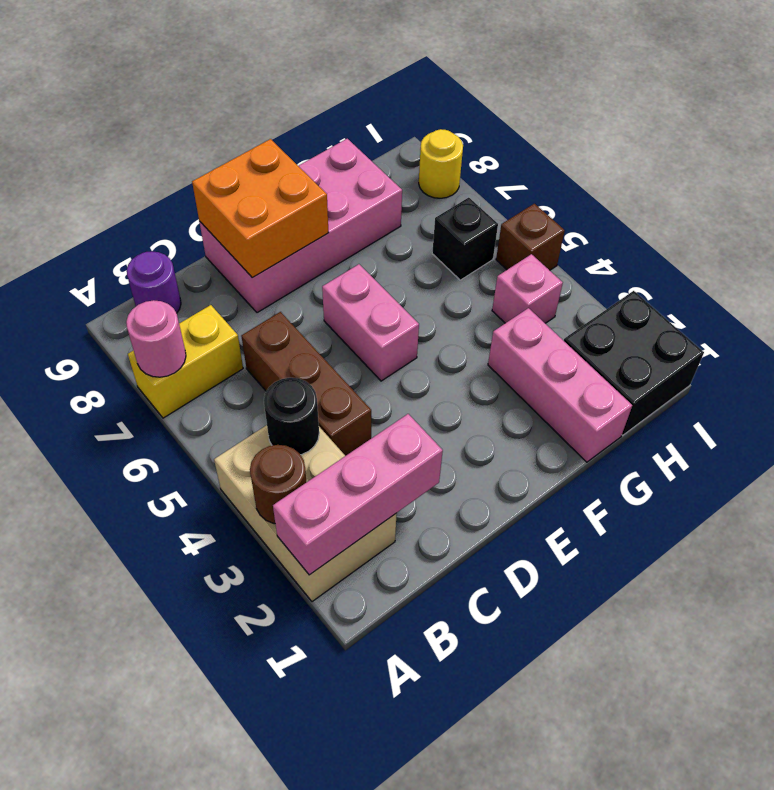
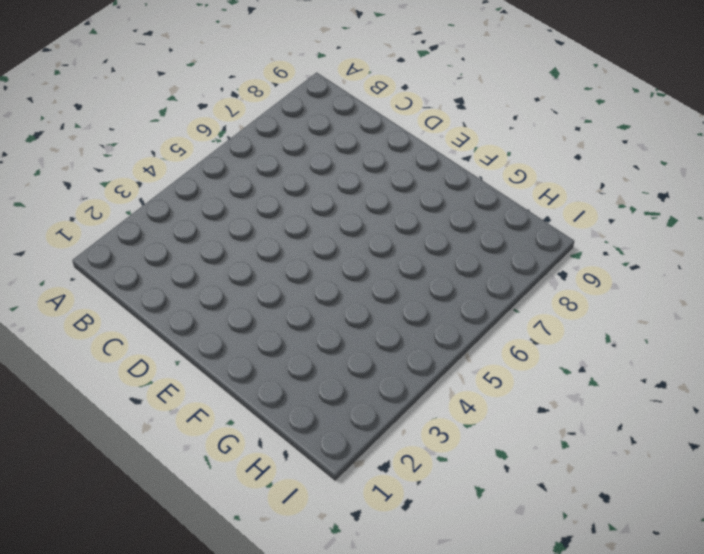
none -> tan 2x3 brick [214,425,397,602]
none -> yellow 1x2 brick [128,305,243,418]
none -> purple 1x1 round brick [127,251,181,313]

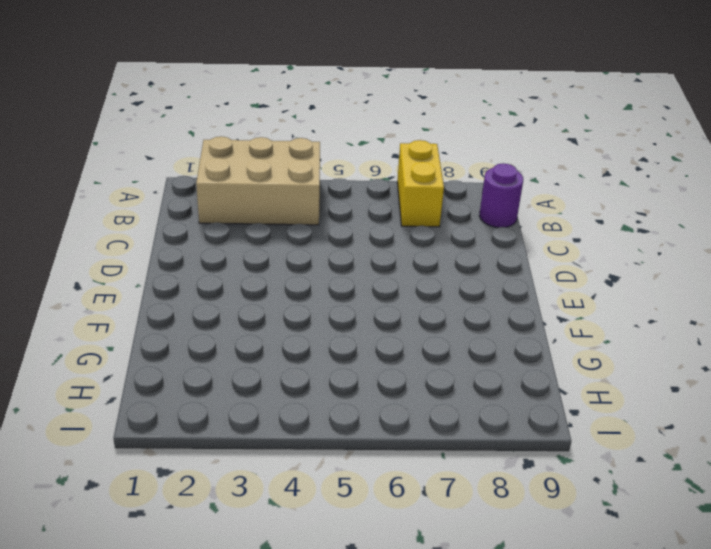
none -> brown 1x3 brick [241,312,371,456]
none -> pink 2x4 brick [199,139,402,313]
none -> pink 1x2 brick [322,264,419,381]

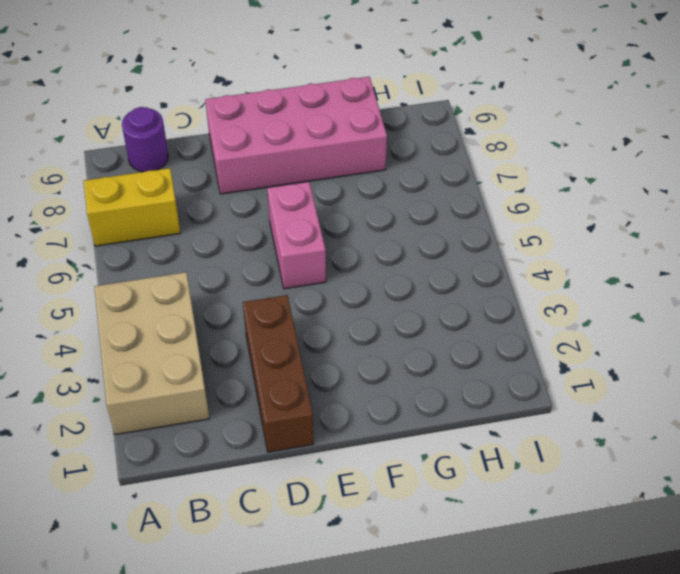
brown 1x3 brick [243,295,314,452] -> brown 1x3 brick moved to [241,312,371,456]
none -> pink 1x3 brick [488,308,632,462]
none -> black 2x2 brick [564,291,704,435]
none -> pink 1x1 brick [492,254,563,323]

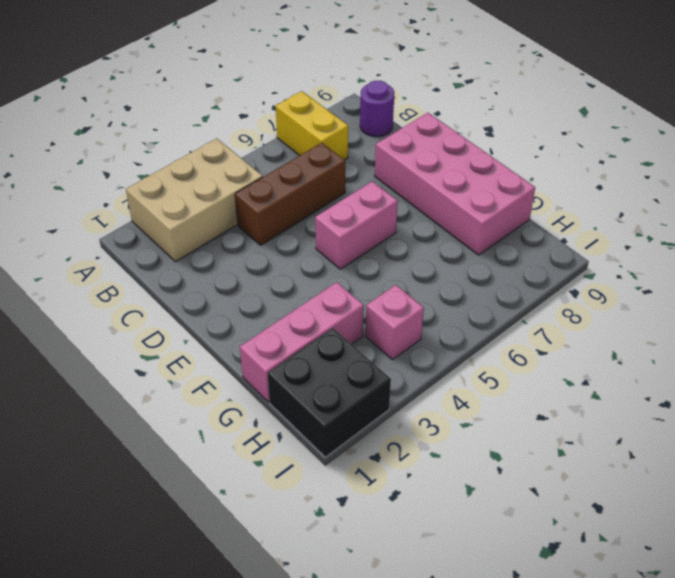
none -> black 1x1 brick [432,198,498,280]
none -> brown 1x1 brick [496,204,565,270]
none -> yellow 1x1 round brick [419,129,463,198]

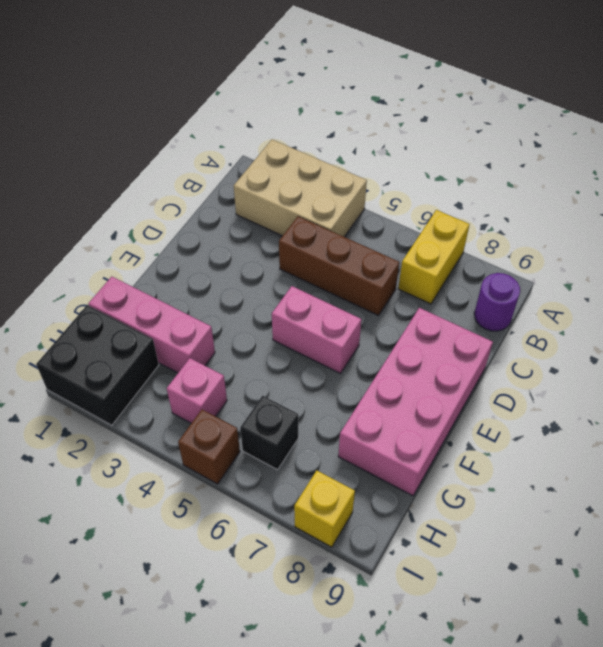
yellow 1x1 brick [294,471,355,547] -> yellow 1x1 round brick [419,129,463,198]
none -> pink 1x3 brick [273,414,443,575]
none -> brown 1x1 round brick [250,445,306,524]
none -> pink 1x1 round brick [126,300,186,377]

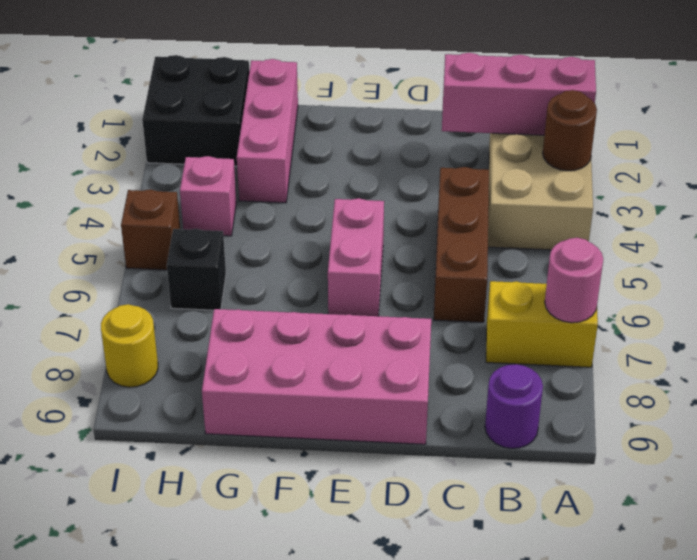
none -> black 1x1 round brick [264,378,319,455]
none -> orange 2x2 brick [192,139,329,278]

